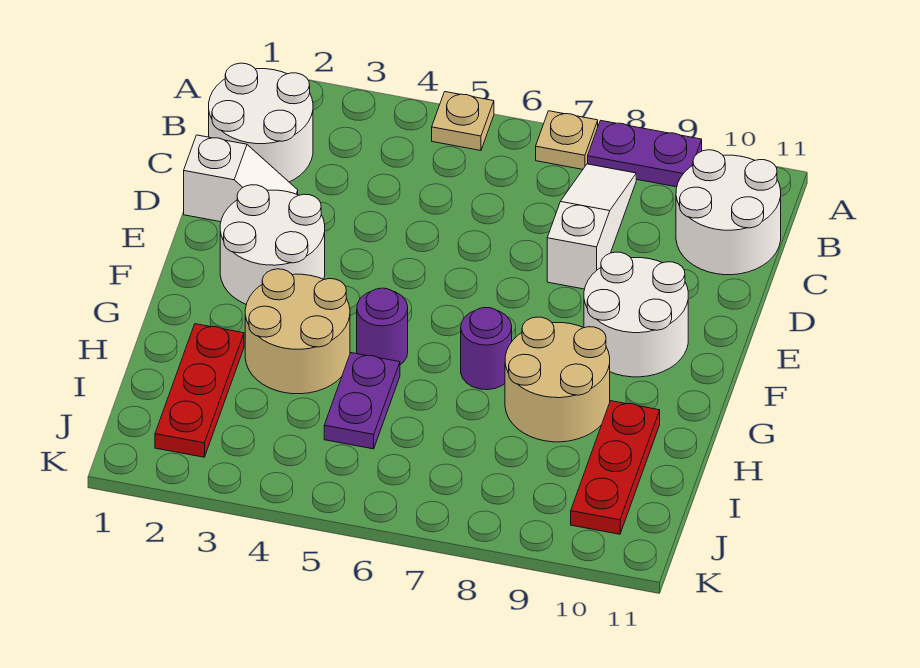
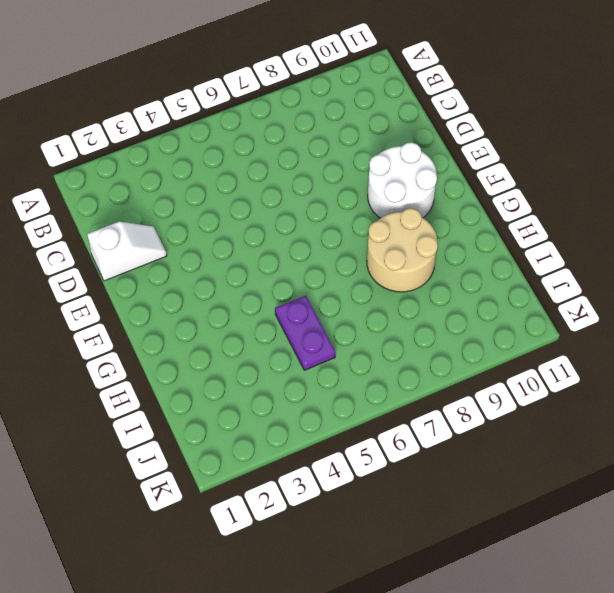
none -> tan 1x1 plate [432,92,494,151]
none -> tan 1x1 plate [536,111,598,169]
none -> purple 1x2 plate [588,120,702,187]

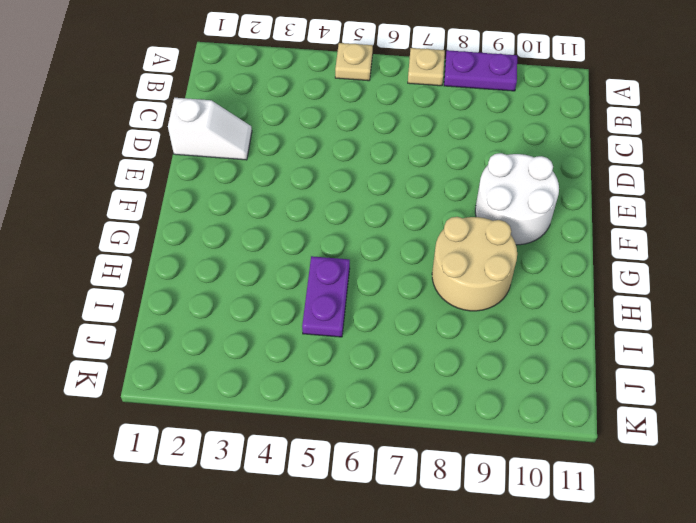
none -> white 2x2 round brick [209,63,313,182]
none -> white 1x3 slope [547,164,636,289]
none -> white 2x2 round brick [676,150,781,275]

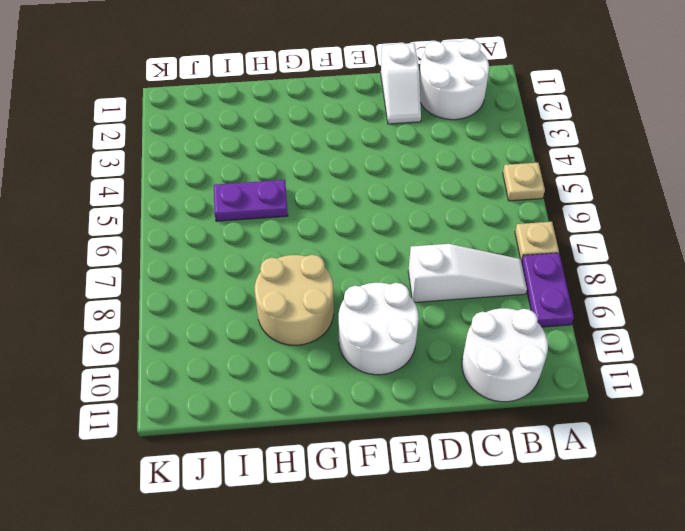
none -> white 2x2 round brick [220,185,325,304]
none -> tan 2x2 round brick [245,269,350,394]
none -> purple 1x1 round brick [357,288,408,365]

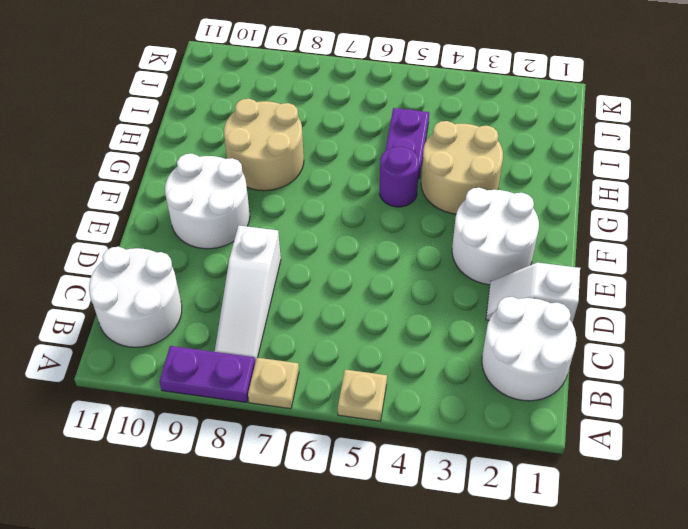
none -> purple 1x1 round brick [461,308,512,390]
none -> red 1x3 plate [155,324,244,457]
none -> red 1x3 plate [571,401,660,534]

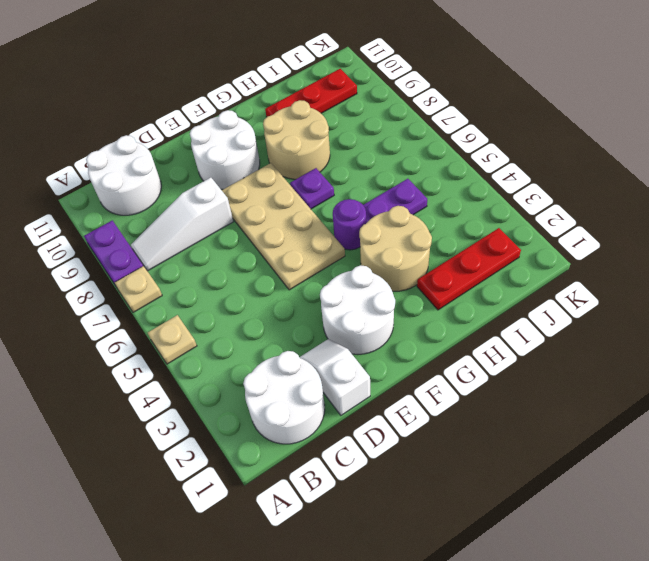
tan 2x4 plate [222,163,345,290] -> none
purple 1x1 plate [290,168,334,209] -> purple 1x1 round brick [461,308,512,390]

